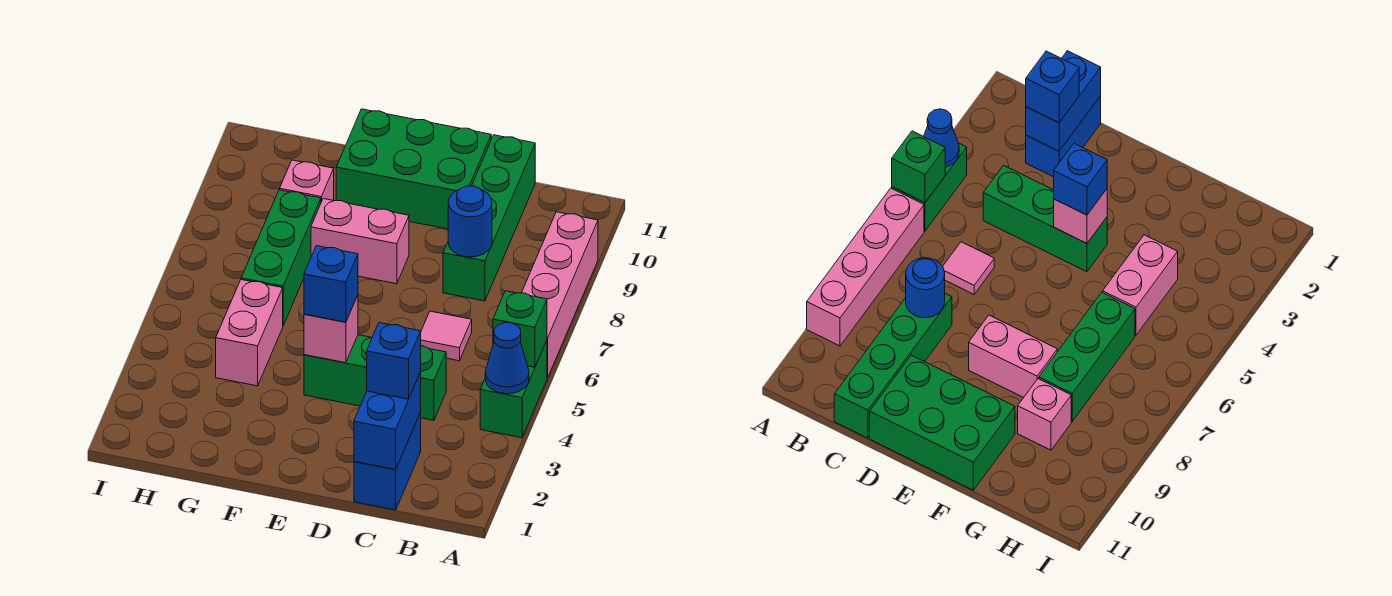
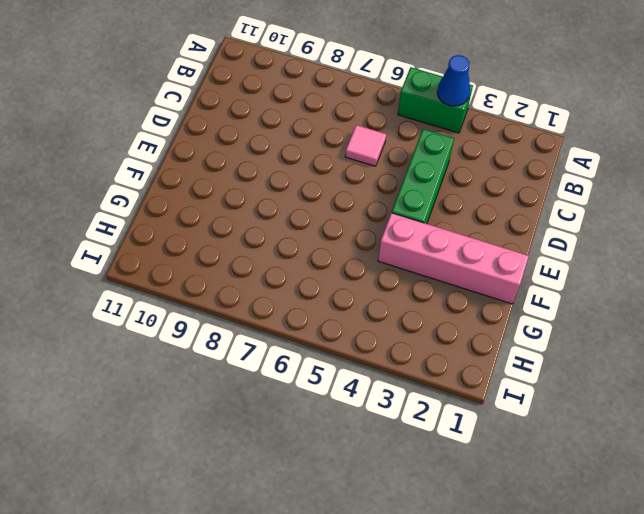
pink 1x4 brick [378,213,529,304] -> pink 1x4 brick moved to [522,212,598,378]
none -> blue 1x2 brick [354,413,421,510]
none -> green 1x4 brick [443,135,535,301]
none -> green 2x3 brick [336,109,491,229]

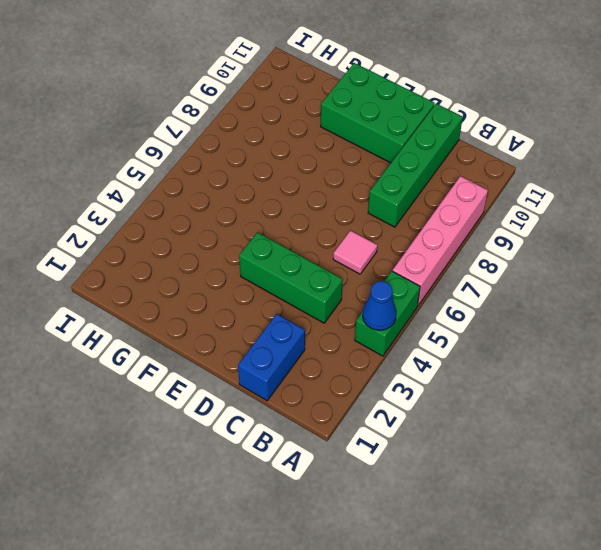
none -> pink 1x2 brick [311,199,409,284]
none -> pink 1x2 brick [216,280,283,386]
none -> green 1x3 brick [241,190,321,325]

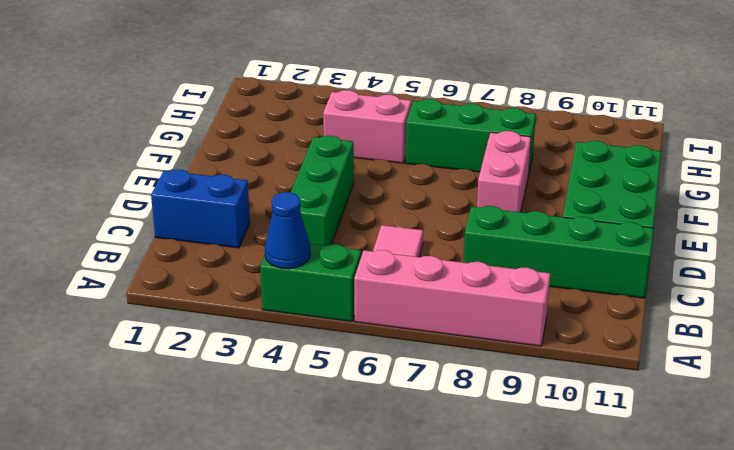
none -> pink 1x1 brick [280,160,334,202]
none -> green 1x1 brick [493,291,547,367]
none -> blue 1x2 brick [354,372,421,470]

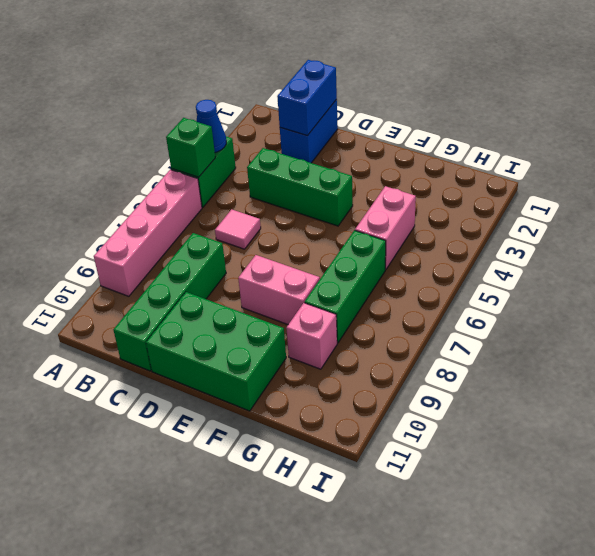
none -> blue 1x1 round brick [448,186,492,257]
none -> pink 1x1 brick [304,295,358,363]
none -> blue 1x1 brick [367,323,421,399]

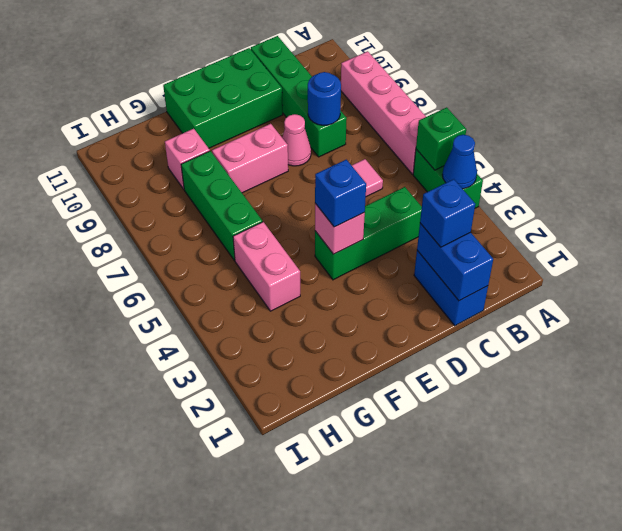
pink 1x1 cone [282,114,311,166] -> none

